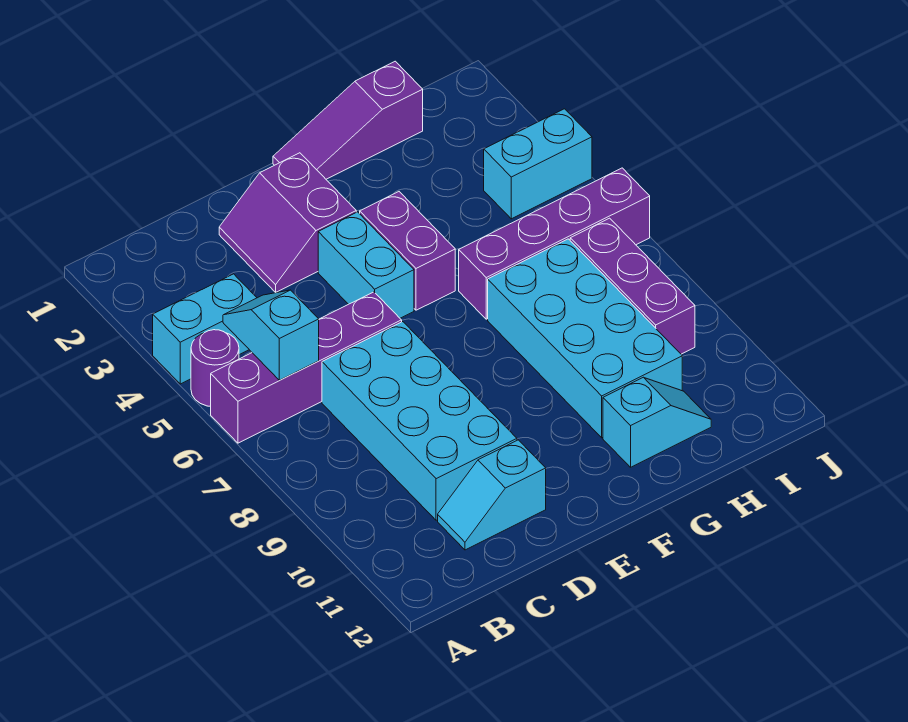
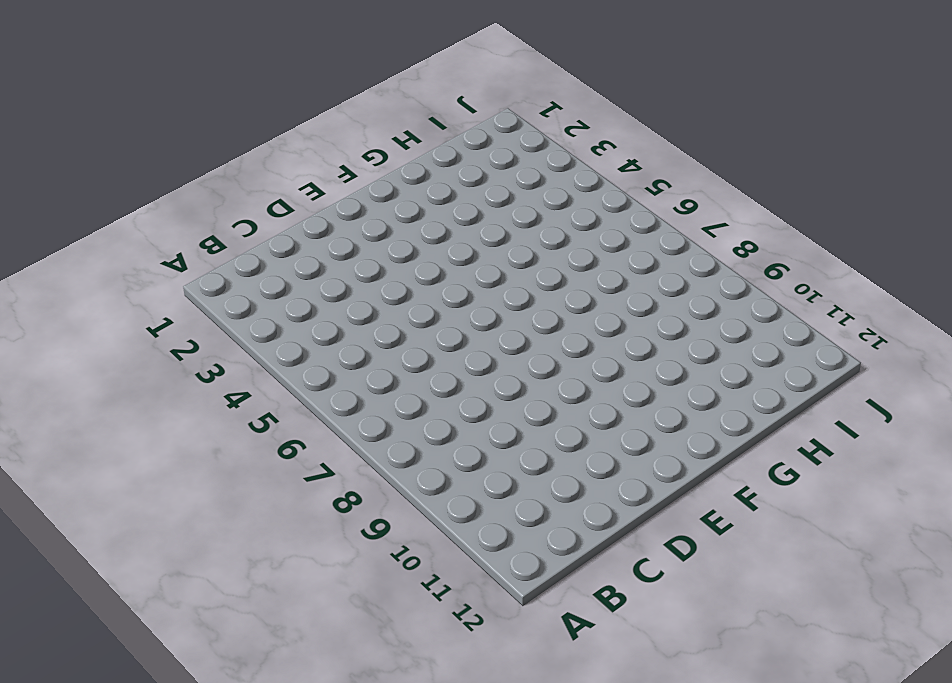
none -> cyan 1x2 brick [153,274,257,384]
none -> purple 1x1 round brick [191,330,239,407]
none -> purple 1x4 brick [211,292,402,443]

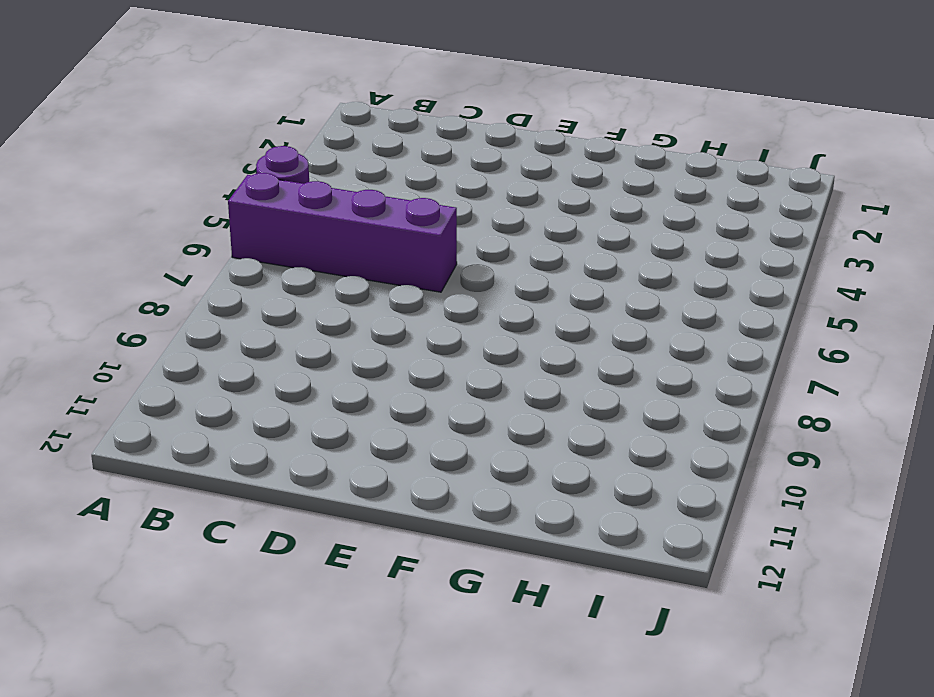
none -> cyan 1x2 brick [153,274,257,384]
none -> cyan 2x4 brick [322,322,517,520]
none -> cyan 1x2 slope [438,440,546,550]

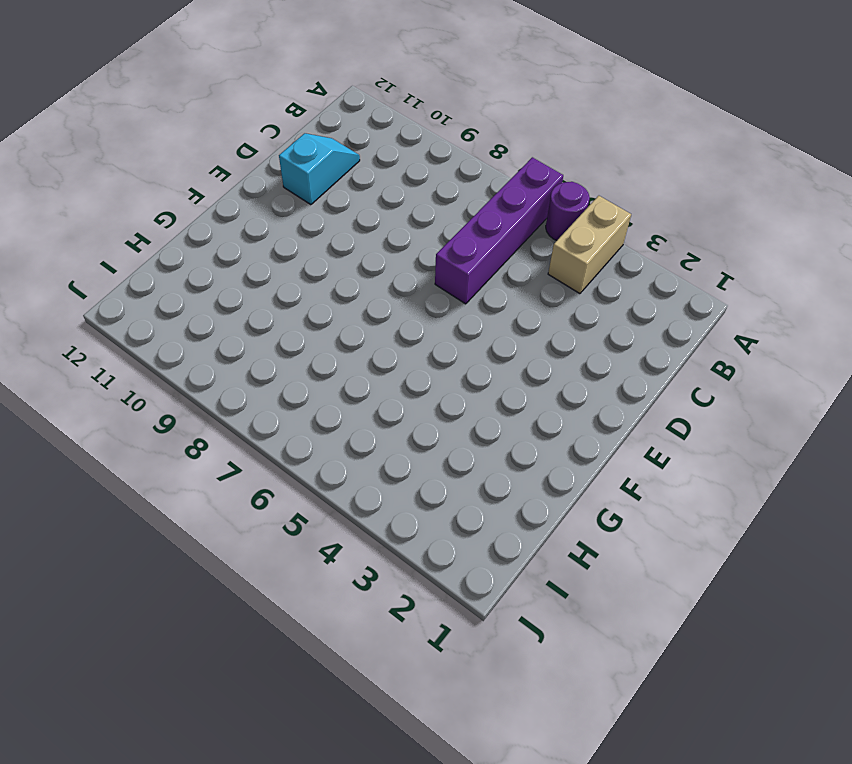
tan 1x2 brick [548,196,631,294] -> cyan 1x2 brick [153,274,257,384]
none -> cyan 2x4 brick [322,322,517,520]
none -> purple 2x2 slope [219,153,356,292]
none -> cyan 1x2 brick [318,212,414,318]

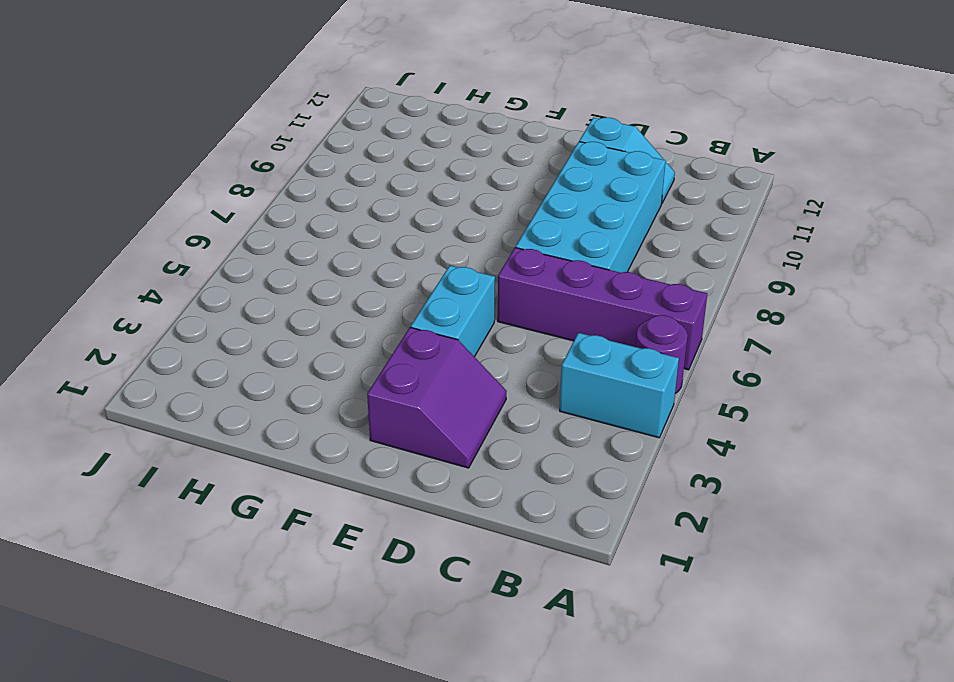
none -> purple 1x3 slope [273,61,423,179]
none -> purple 1x2 brick [360,192,455,310]
none -> purple 1x4 brick [459,168,650,319]

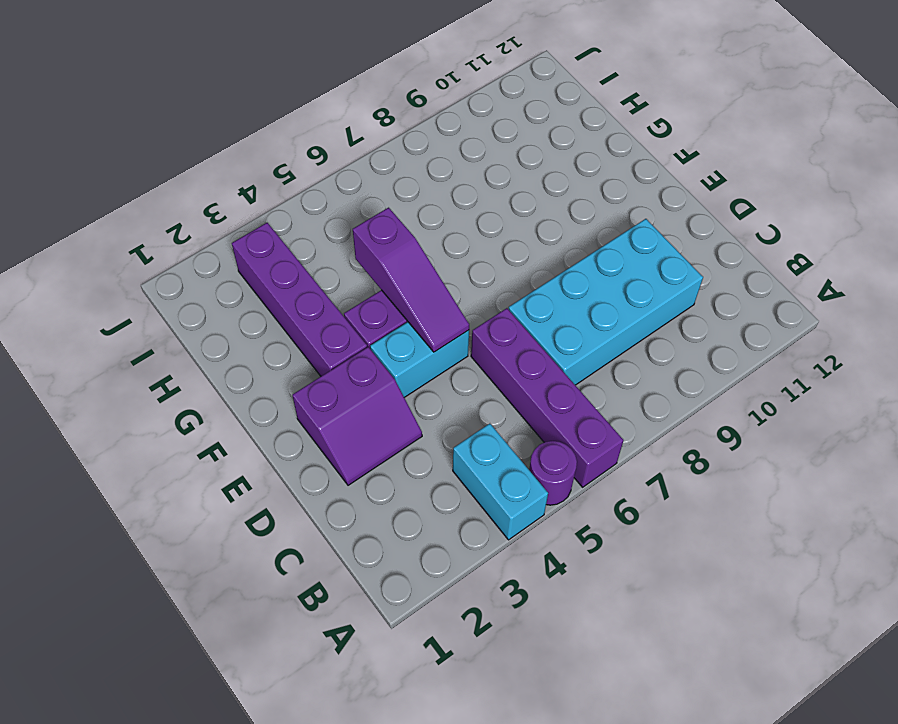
purple 1x3 slope [353,208,469,352] -> purple 1x3 slope moved to [273,61,423,179]
purple 1x4 brick [232,223,367,376] -> purple 1x4 brick moved to [459,168,650,319]
none -> cyan 1x2 slope [438,440,546,550]
none -> cyan 2x4 brick [488,239,682,438]
none -> cyan 1x2 slope [603,377,711,467]

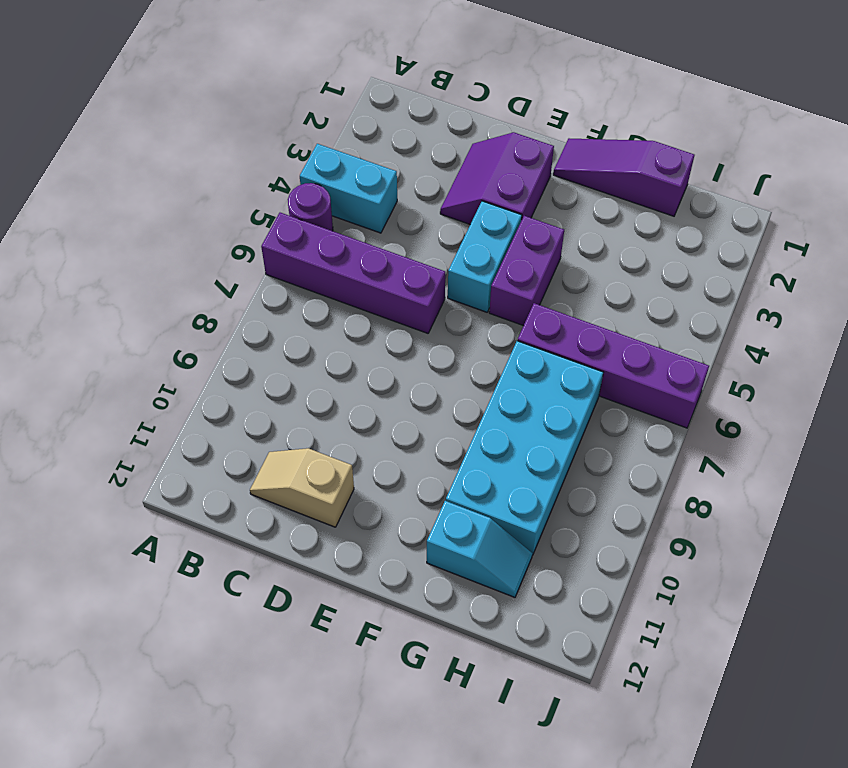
tan 1x2 slope [250,448,354,527] -> cyan 1x2 slope [438,440,546,550]
none -> cyan 2x4 brick [322,322,517,520]
none -> cyan 1x2 brick [484,109,592,219]
none -> purple 1x3 brick [570,218,695,354]

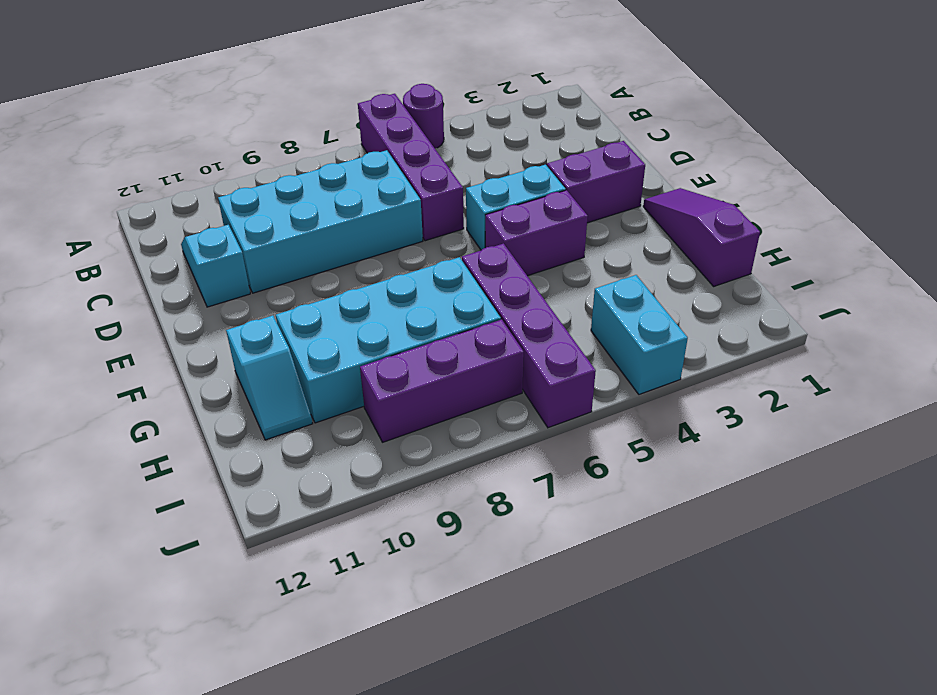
none -> cyan 1x2 brick [153,274,257,384]
none -> cyan 1x2 slope [223,290,319,380]

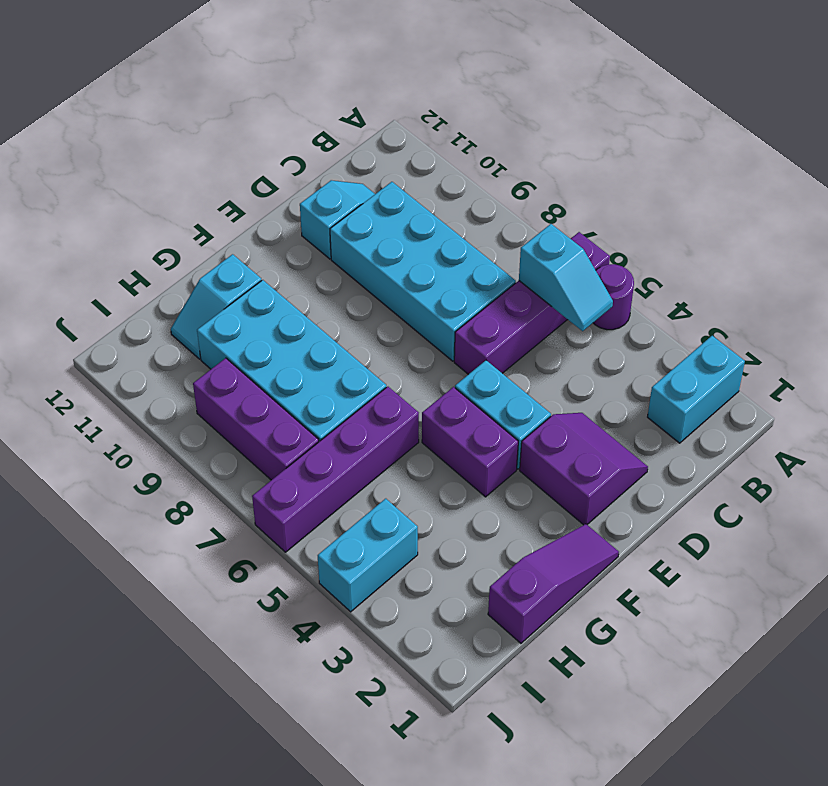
cyan 1x2 brick [648,336,745,443] -> cyan 1x2 brick moved to [153,274,257,384]

